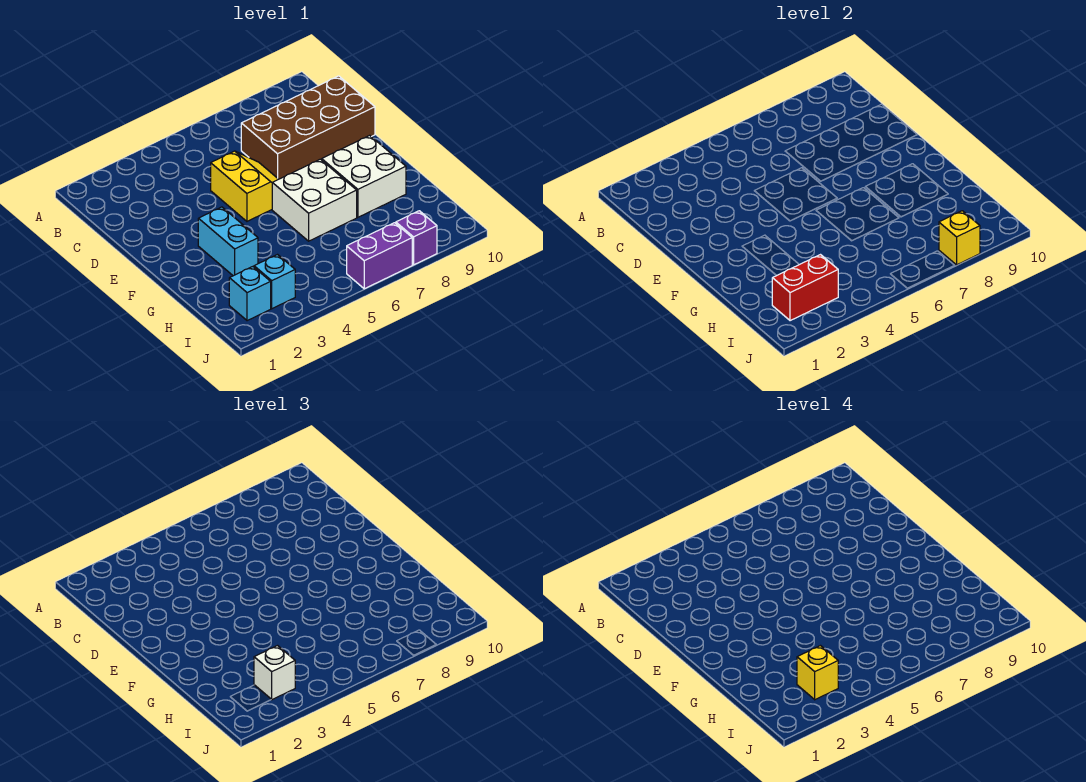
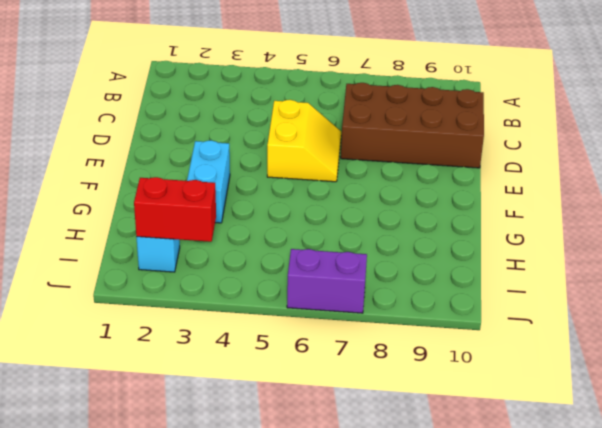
none -> white 2x2 brick [272,159,357,241]
none -> white 2x2 brick [322,135,406,217]
none -> cyan 1x1 brick [254,255,295,309]

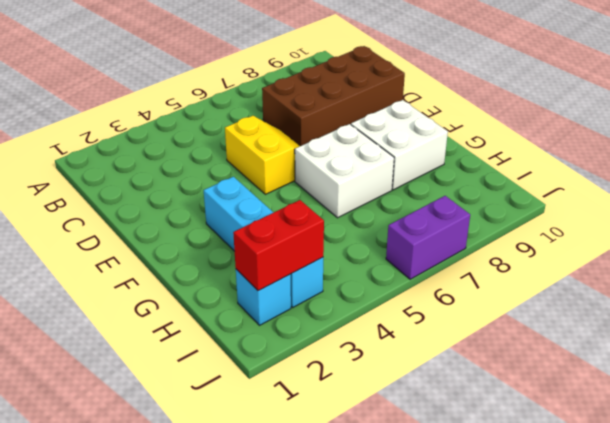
none -> purple 1x1 brick [396,211,437,265]
none -> yellow 1x1 brick [939,211,980,265]
none -> white 1x1 brick [254,646,295,700]

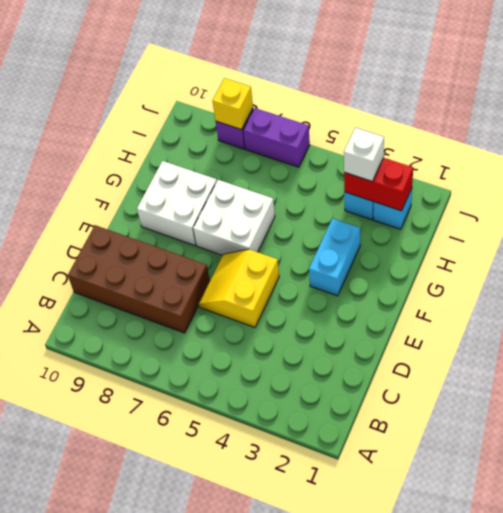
none -> yellow 1x1 brick [797,646,838,700]

